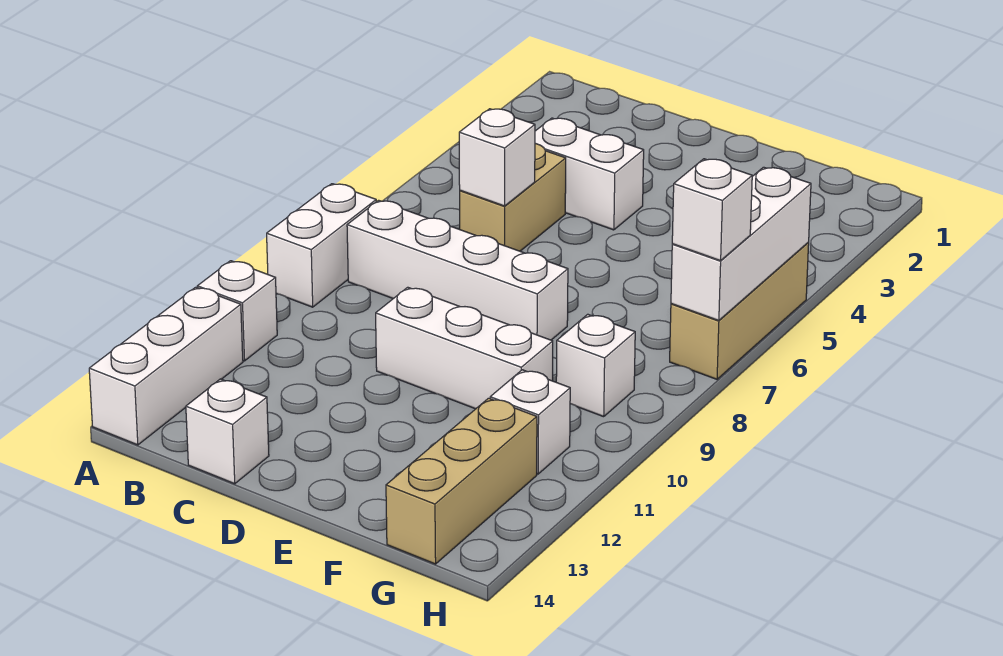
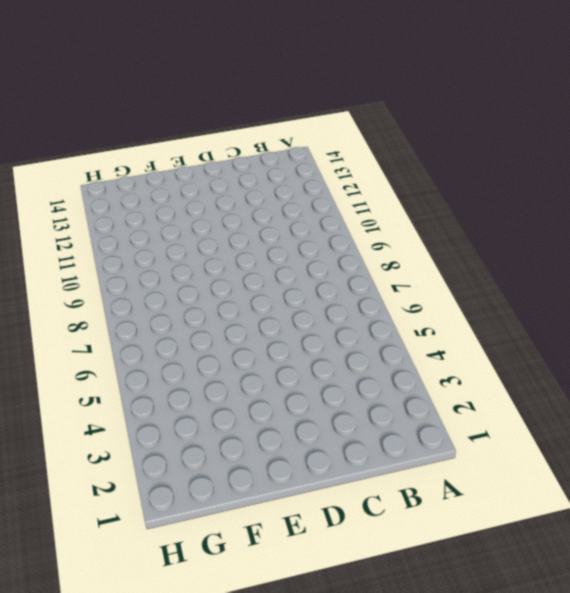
none -> white 1x2 brick [267,184,376,307]
none -> white 1x1 brick [197,261,277,361]
none -> white 1x3 brick [89,287,243,445]

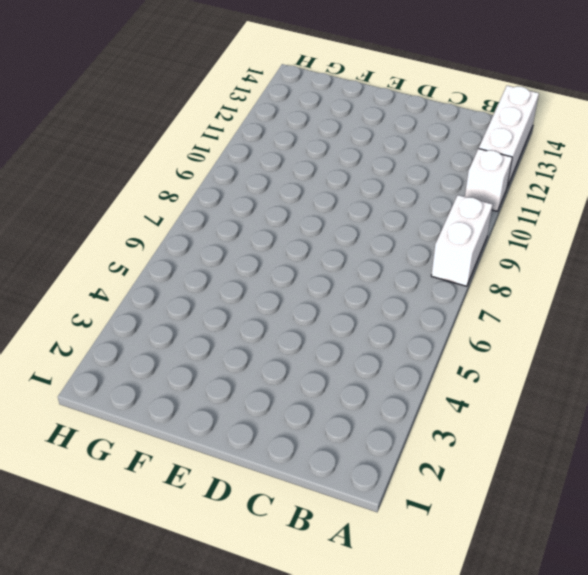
none -> white 1x4 brick [347,200,568,340]
none -> white 1x2 brick [535,118,644,230]
none -> tan 1x2 brick [460,143,566,251]

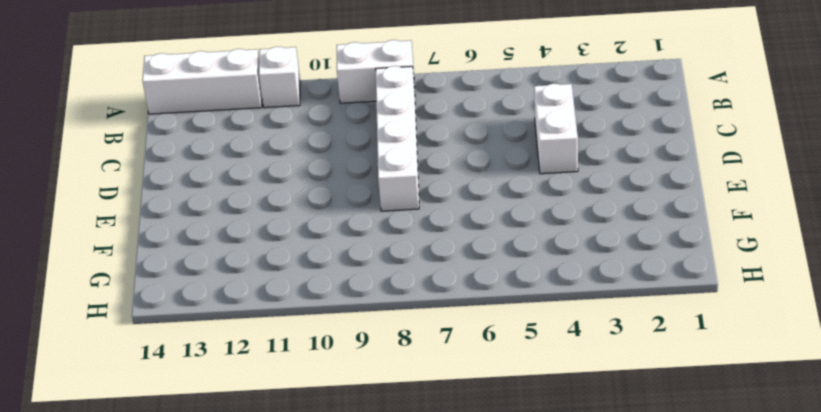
none -> tan 1x2 brick [460,143,566,251]
none -> white 1x1 brick [186,379,269,484]
none -> white 1x3 brick [376,287,553,409]

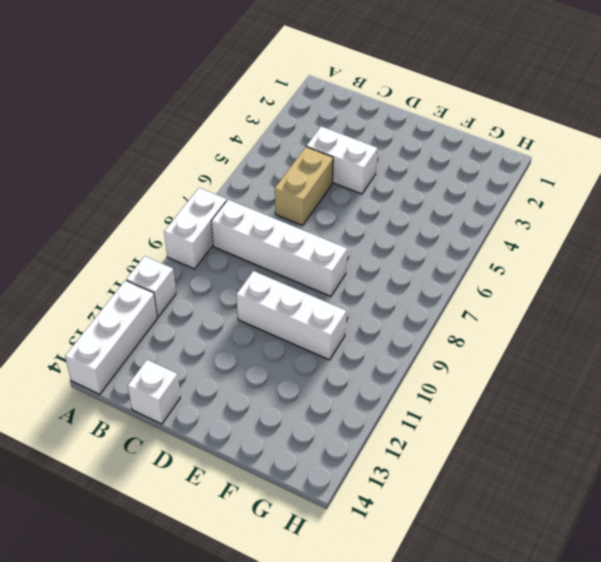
none -> white 1x1 brick [556,314,635,417]
none -> white 1x1 brick [490,370,570,474]
none -> tan 1x3 brick [386,398,537,564]

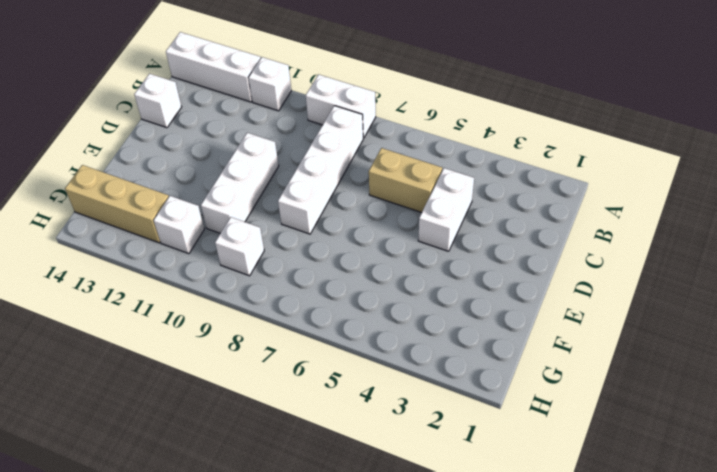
none -> tan 1x3 brick [670,243,809,379]
none -> white 1x1 brick [459,109,535,206]
none -> white 1x3 brick [671,167,811,321]

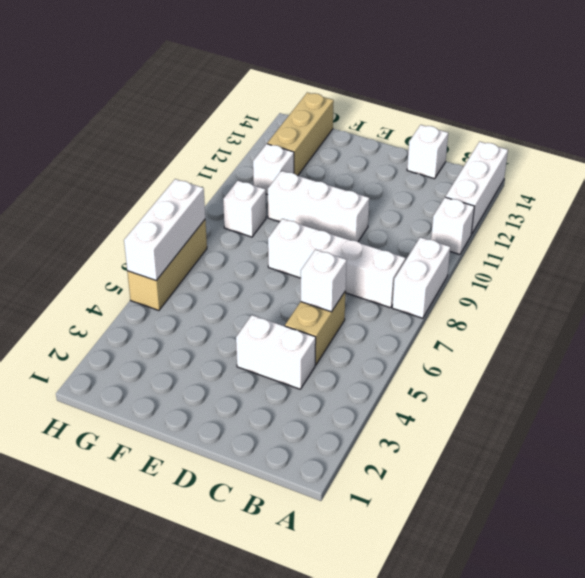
none -> white 1x1 brick [672,159,752,261]

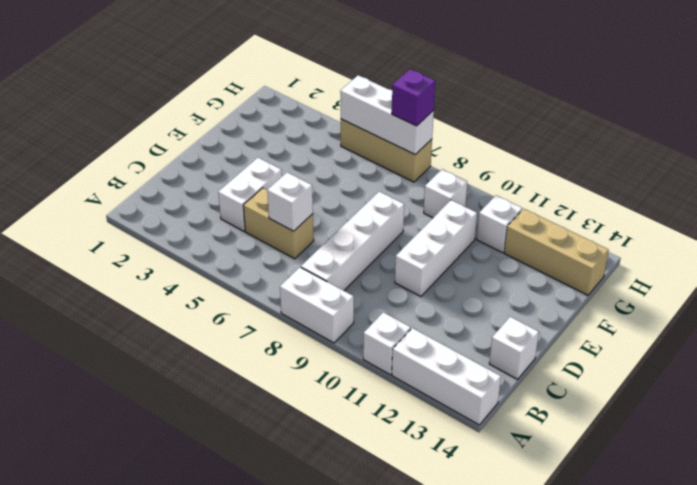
purple 1x1 brick [392,69,435,126] -> white 1x1 brick [672,159,752,261]

